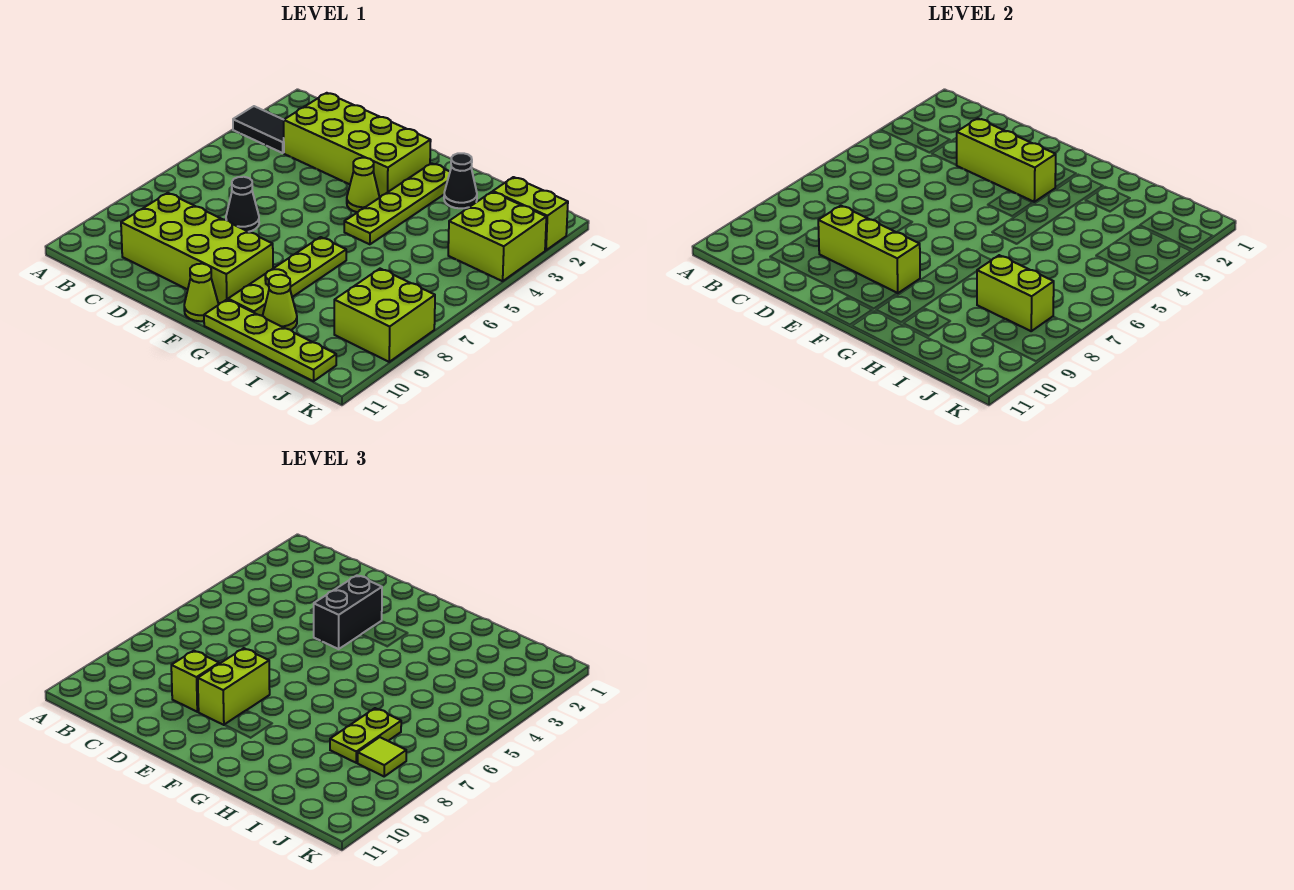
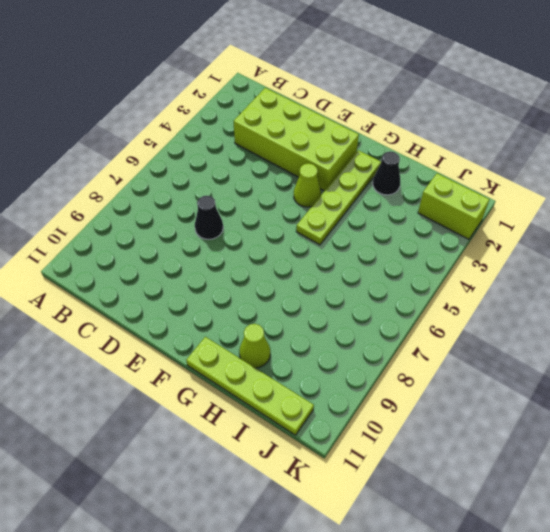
none -> black 1x2 tile [233,106,284,153]
none -> lime 2x4 brick [121,193,273,305]
none -> lime 1x1 cone [184,264,218,321]

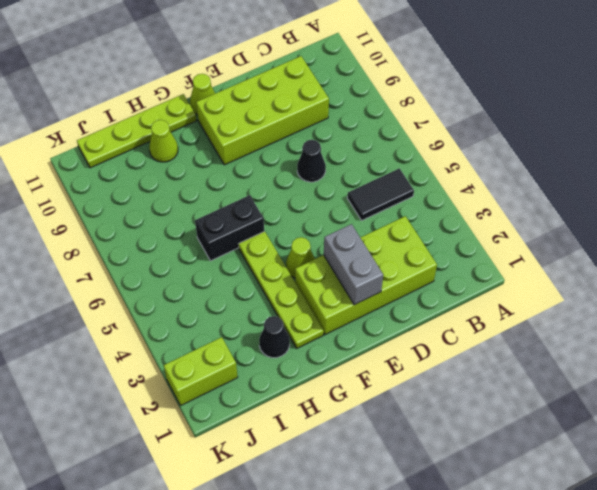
black 1x2 tile [347,168,414,220] -> black 1x2 tile moved to [233,106,284,153]
grey 1x2 brick [324,224,383,305] -> lime 1x3 brick [957,119,1056,202]
black 1x2 brick [195,195,264,261] -> black 1x2 brick turned to [314,576,382,649]
none -> lime 1x4 plate [228,237,346,316]
none -> lime 2x2 brick [448,192,546,281]
none -> lime 2x2 brick [334,269,435,362]

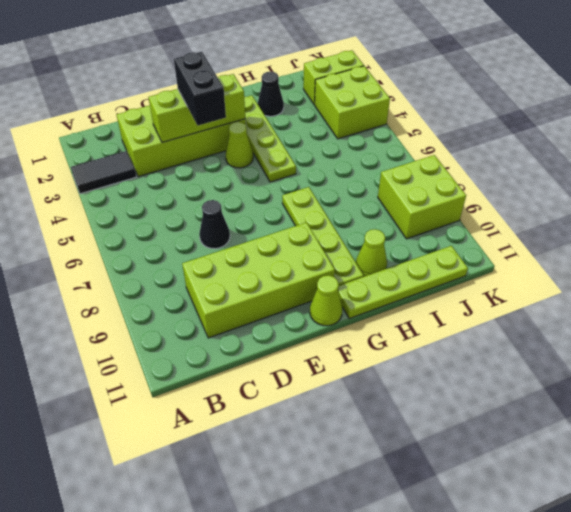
none -> lime 1x3 brick [818,206,920,293]
none -> lime 1x2 brick [977,255,1054,331]
none -> lime 1x1 brick [171,651,219,712]

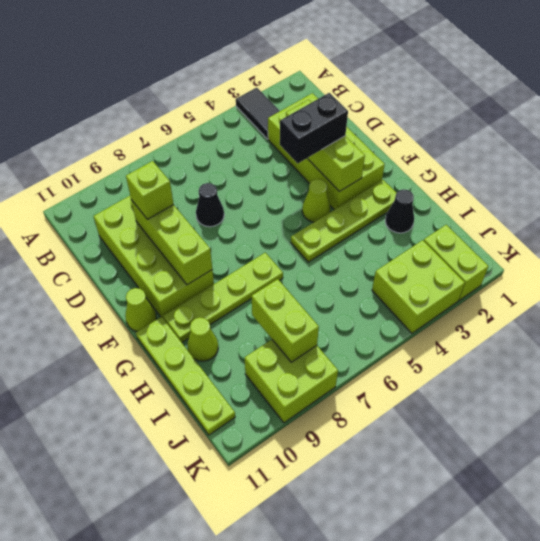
none -> lime 1x2 brick [198,648,270,725]
none -> lime 1x2 plate [330,708,401,763]
none -> lime 1x1 tile [358,737,406,776]

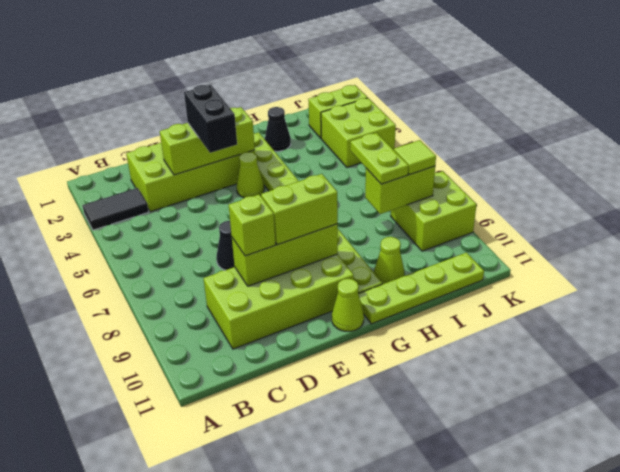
lime 1x2 brick [261,174,338,245] -> lime 1x2 brick turned to [198,648,270,725]

